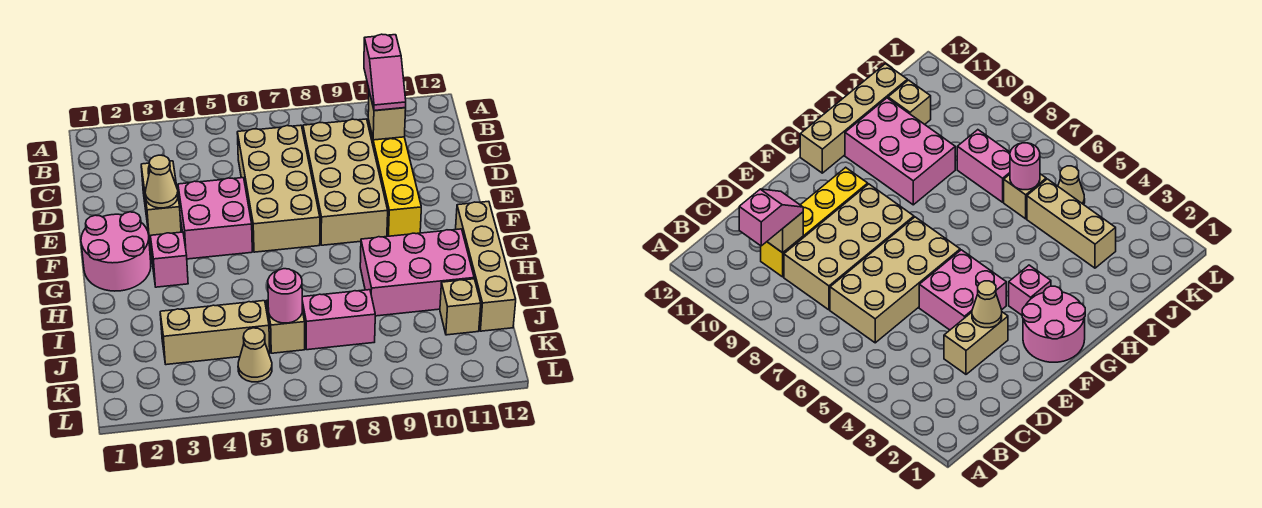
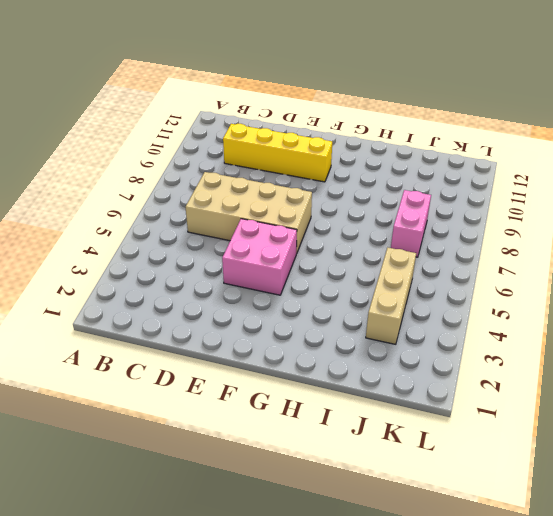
none -> tan 2x4 brick [303,119,388,245]
none -> tan 1x2 brick [141,161,181,238]
none -> pink 2x2 round brick [81,212,151,291]

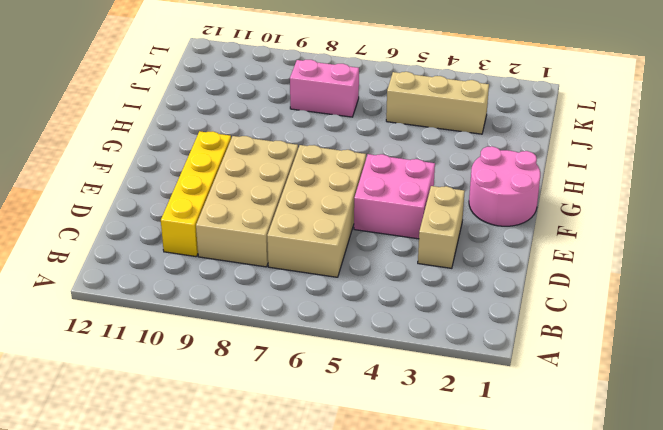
none -> pink 1x1 brick [151,232,188,287]
none -> tan 1x4 brick [456,201,516,331]
none -> pink 2x3 brick [360,229,474,316]

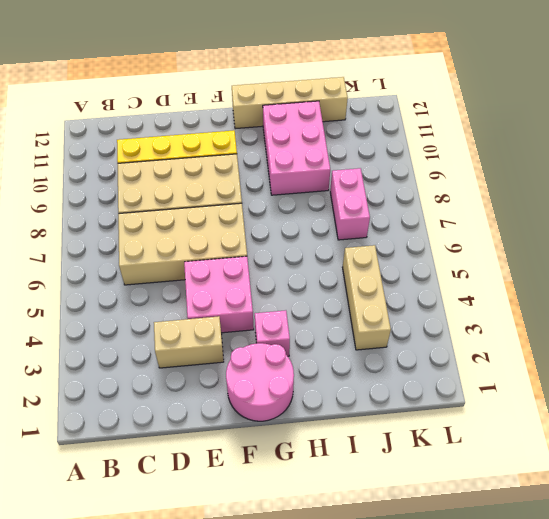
none -> tan 1x1 brick [267,300,305,353]
none -> tan 1x1 brick [440,279,481,335]
none -> tan 1x1 cone [238,328,272,382]

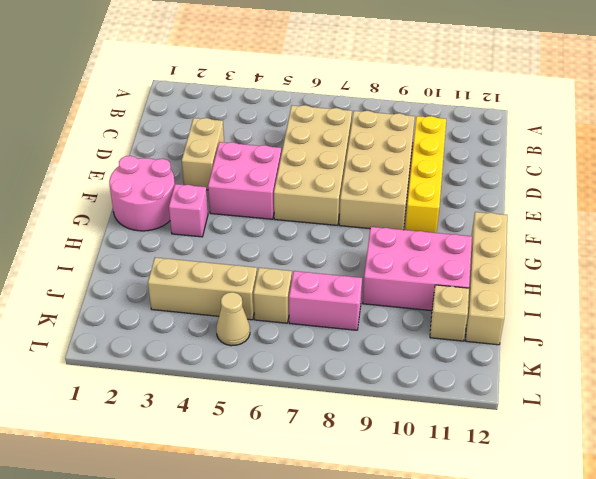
none -> tan 1x1 brick [368,92,406,140]
none -> tan 1x1 cone [145,155,178,208]
none -> pink 1x1 round brick [268,269,302,323]

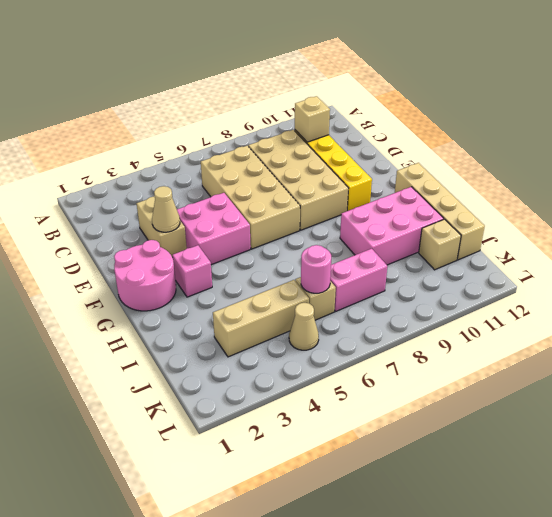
none -> pink 1x2 slope [364,34,406,111]

